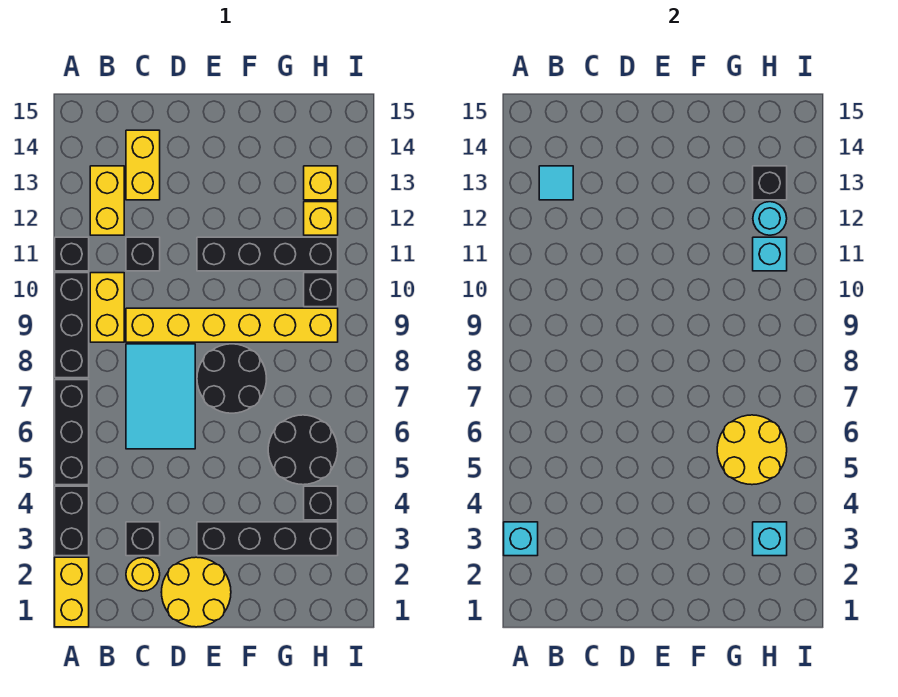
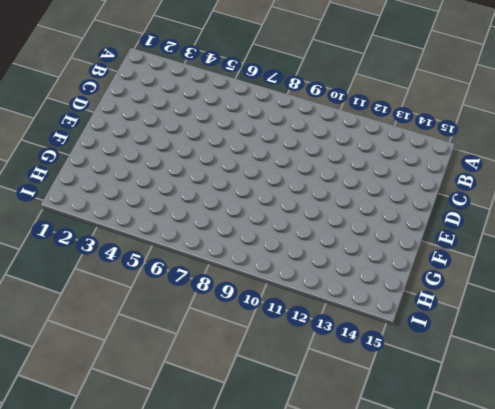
none -> yellow 1x2 brick [55,557,89,627]
none -> black 1x2 brick [55,486,89,556]
none -> black 1x3 brick [55,380,89,485]

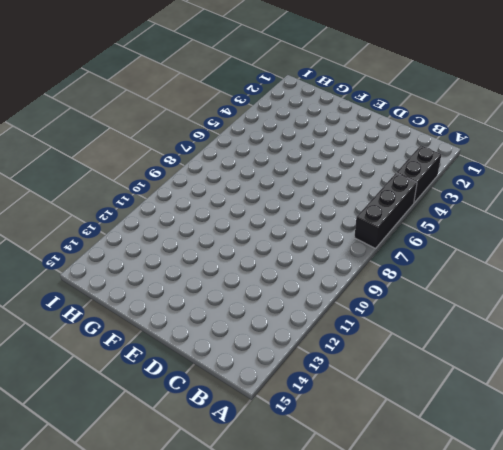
none -> yellow 1x2 brick [55,557,89,627]
none -> black 1x3 brick [55,273,89,378]
none -> black 1x1 brick [55,237,89,271]

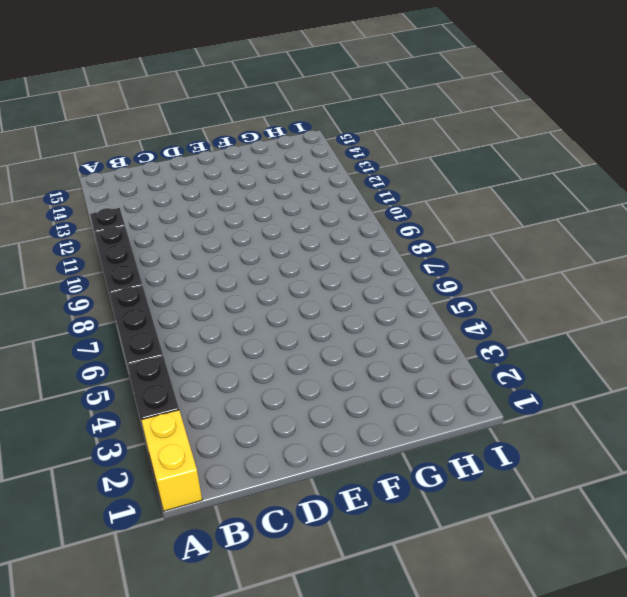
none -> yellow 1x2 brick [90,273,124,342]
none -> yellow 1x2 brick [90,166,124,235]
none -> yellow 1x1 round brick [126,557,160,591]

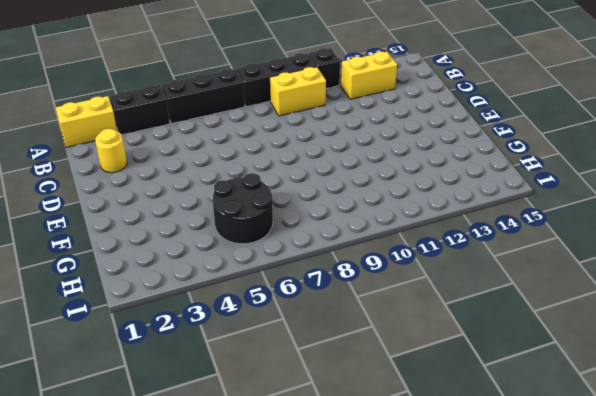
none -> black 1x1 brick [126,522,160,556]
none -> cyan 2x3 tile [126,344,195,449]
none -> yellow 1x6 brick [126,308,338,342]

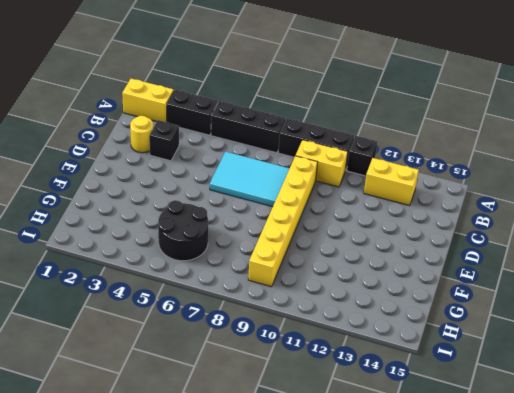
none -> black 1x1 brick [126,237,160,271]
none -> yellow 1x2 brick [126,130,160,200]
none -> yellow 2x2 round brick [161,557,231,627]

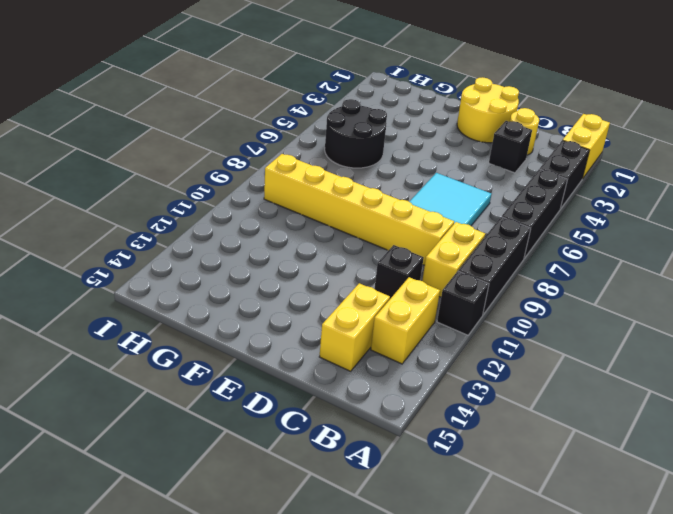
none -> black 1x4 brick [197,522,338,556]
none -> black 2x2 round brick [197,344,267,413]
none -> black 1x4 brick [197,237,338,271]

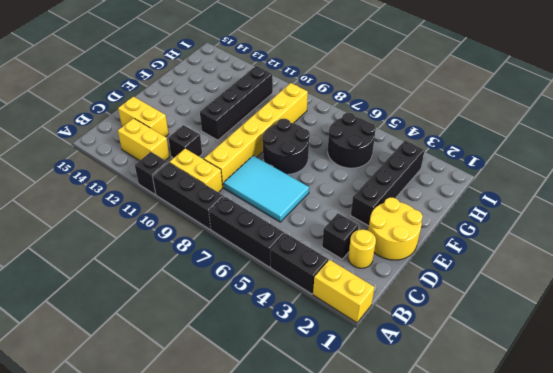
none -> black 1x1 brick [304,486,338,520]
none -> black 1x1 brick [304,273,338,307]
none -> yellow 1x1 brick [304,202,338,235]

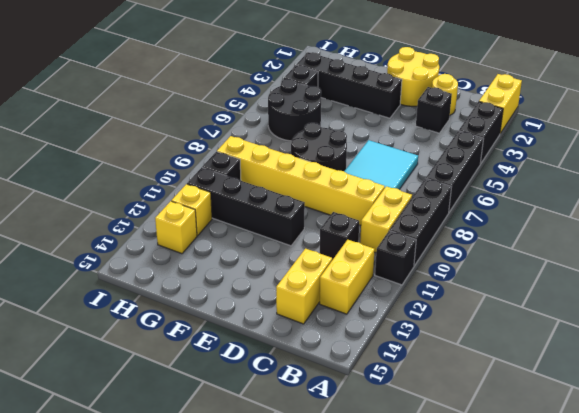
none -> cyan 1x1 brick [504,522,538,556]
none -> cyan 1x1 tile [539,166,573,200]
none -> yellow 2x2 round brick [717,415,787,485]

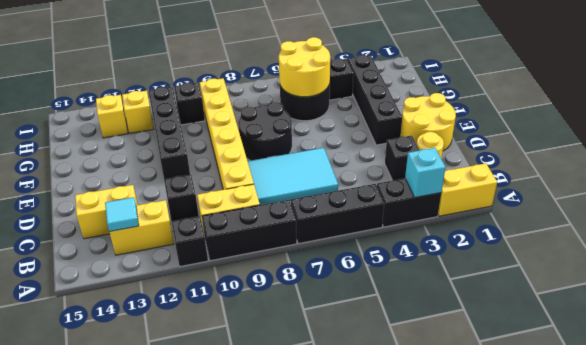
none -> cyan 1x1 brick [753,522,787,556]
none -> cyan 1x1 brick [753,237,787,271]
none -> cyan 1x1 round brick [753,202,787,235]

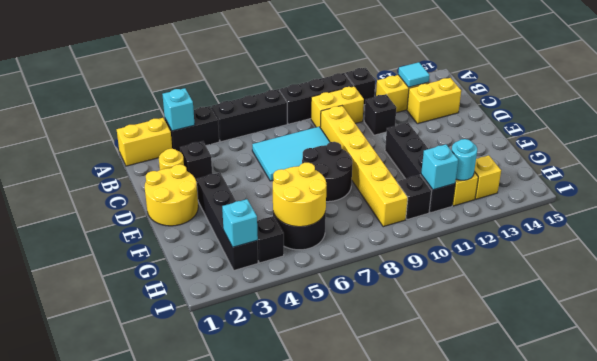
none -> black 1x1 brick [753,166,787,200]

